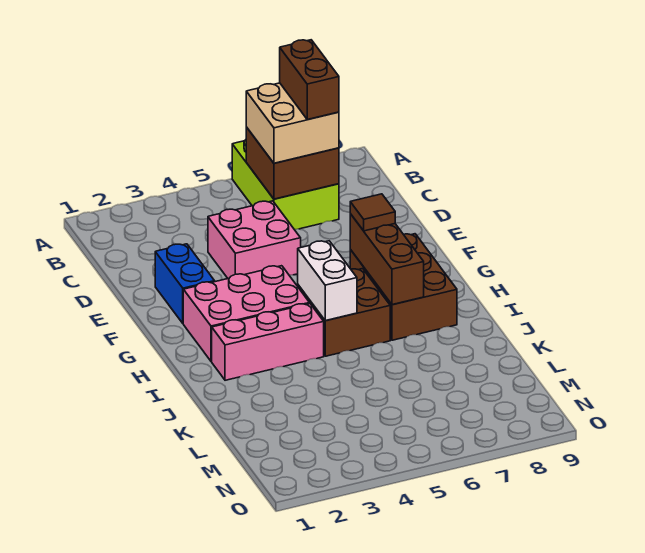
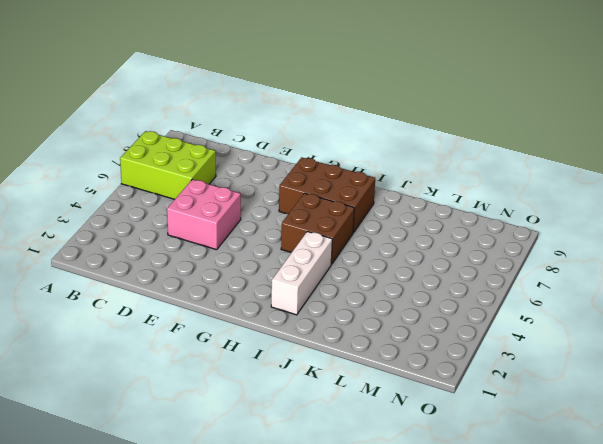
white 1x3 brick [271,231,332,315] -> pink 1x3 brick [212,304,324,380]
none -> blue 1x2 brick [155,244,215,323]
none -> pink 2x3 brick [183,266,309,361]
none -> brown 2x2 brick [246,127,339,199]

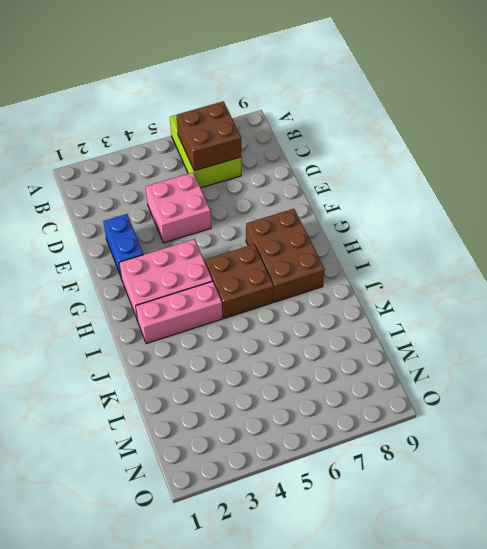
none -> brown 1x3 brick [350,214,424,305]
none -> white 1x2 brick [298,241,357,321]
none -> tan 2x2 brick [246,83,339,163]

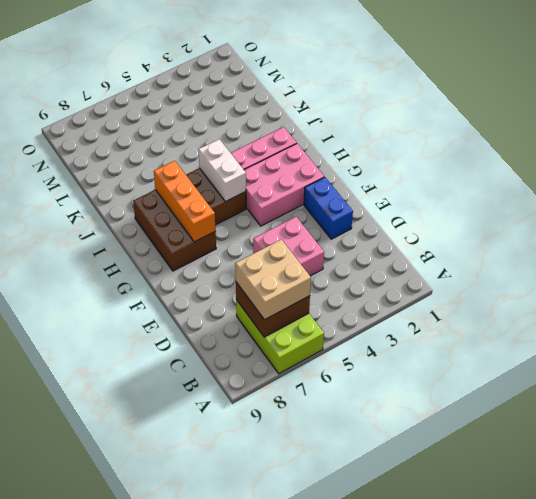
orange 1x3 brick [154,161,215,242] -> brown 1x3 brick [350,214,424,305]
none -> brown 1x1 tile [350,194,395,231]
none -> brown 1x2 brick [280,40,339,120]

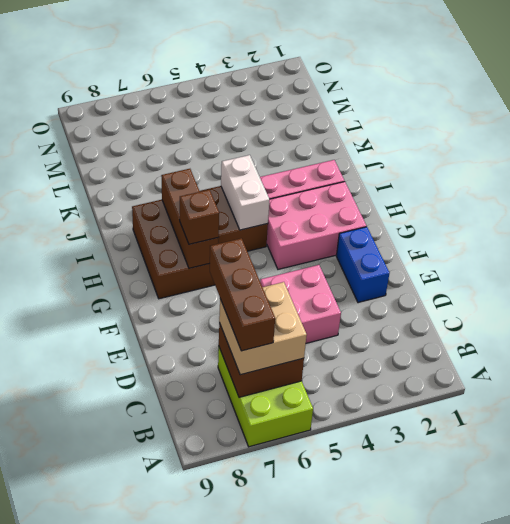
brown 1x3 brick [209,238,275,351] -> brown 1x2 brick [280,40,339,120]
brown 1x1 brick [180,190,219,244] -> brown 1x1 tile [350,194,395,231]

